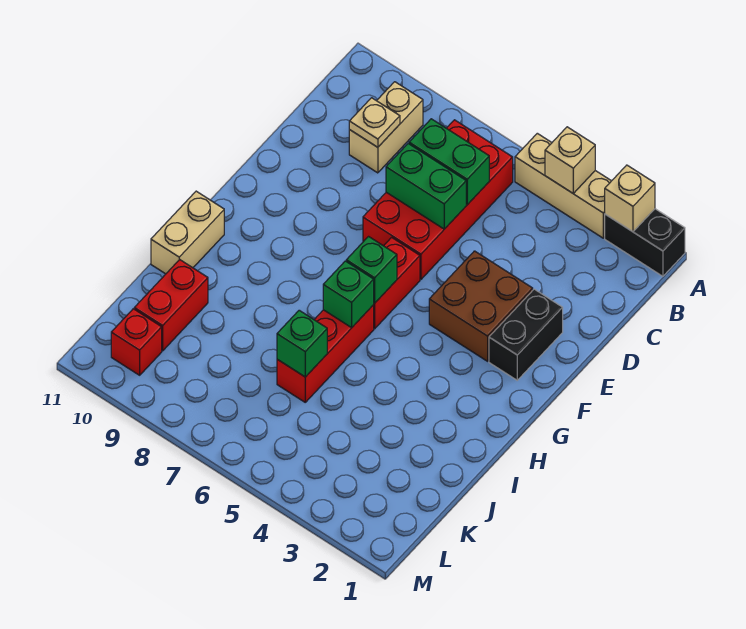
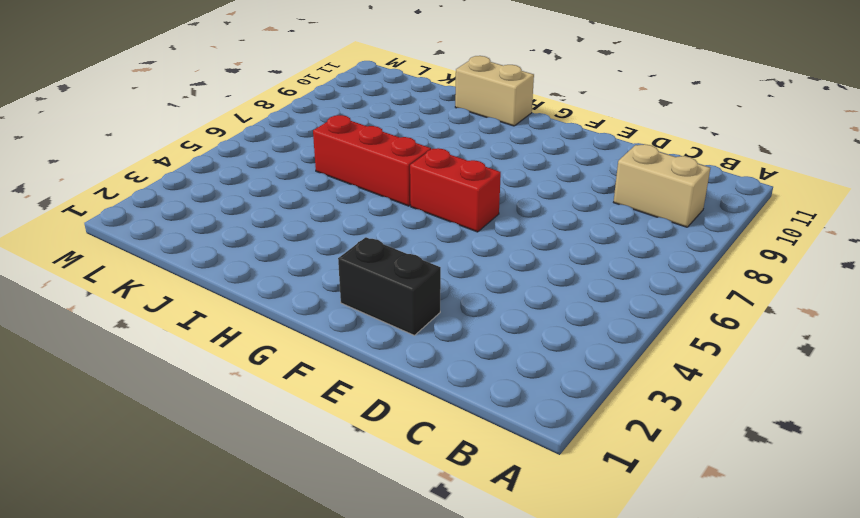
none -> black 1x2 brick [605,209,685,276]
none -> tan 1x3 brick [515,133,611,238]
none -> red 2x4 brick [363,120,513,279]

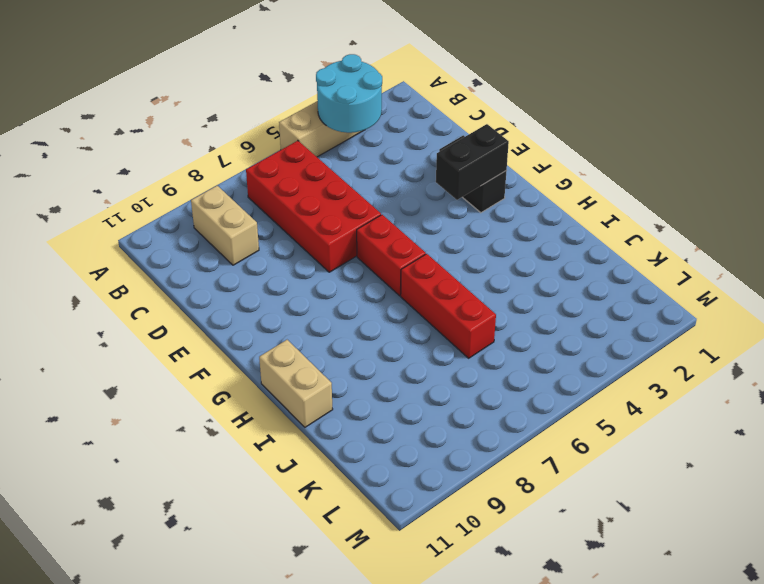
cyan 2x2 round brick [316,54,382,133] -> tan 1x1 brick [545,127,595,194]
black 1x2 brick [436,124,509,200] -> black 1x2 brick moved to [605,209,685,276]
none -> brown 2x2 brick [429,251,533,361]
none -> red 1x2 brick [134,259,208,351]
none -> red 1x1 brick [111,309,162,375]

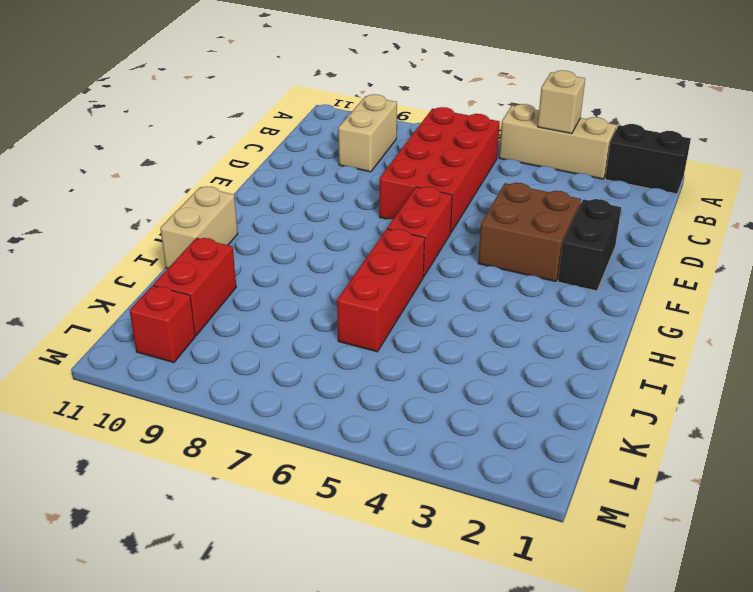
none -> tan 1x1 brick [605,165,655,232]
none -> green 1x2 brick [409,119,489,205]
none -> tan 1x1 plate [349,98,400,147]

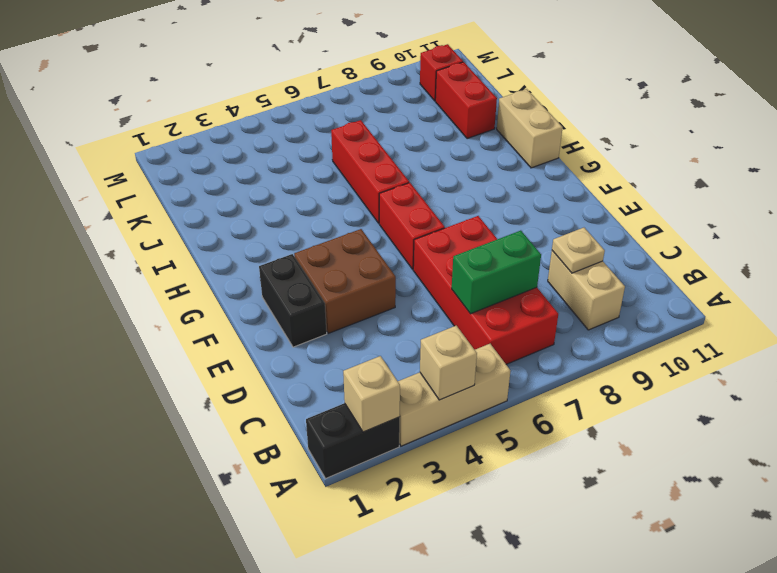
none -> green 1x2 brick [386,144,466,229]
none -> green 1x1 brick [346,237,397,303]
none -> green 1x1 brick [323,261,374,328]

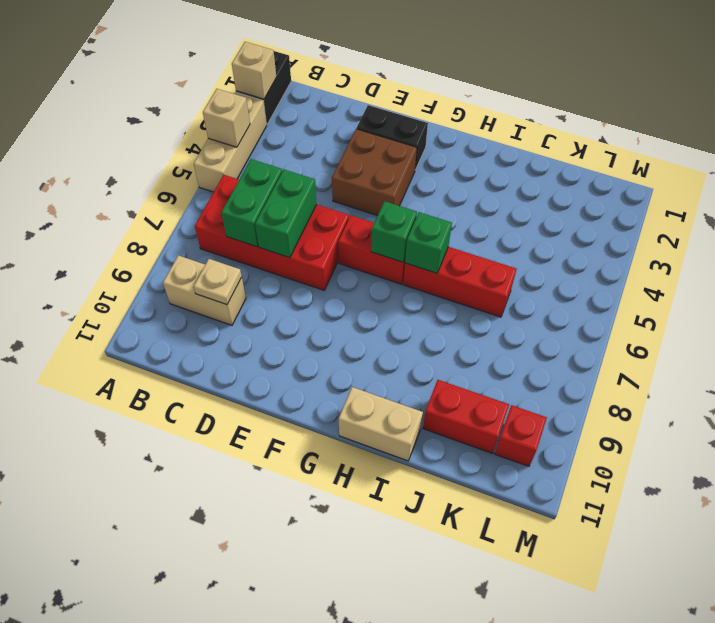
none -> green 1x1 brick [277,310,327,377]

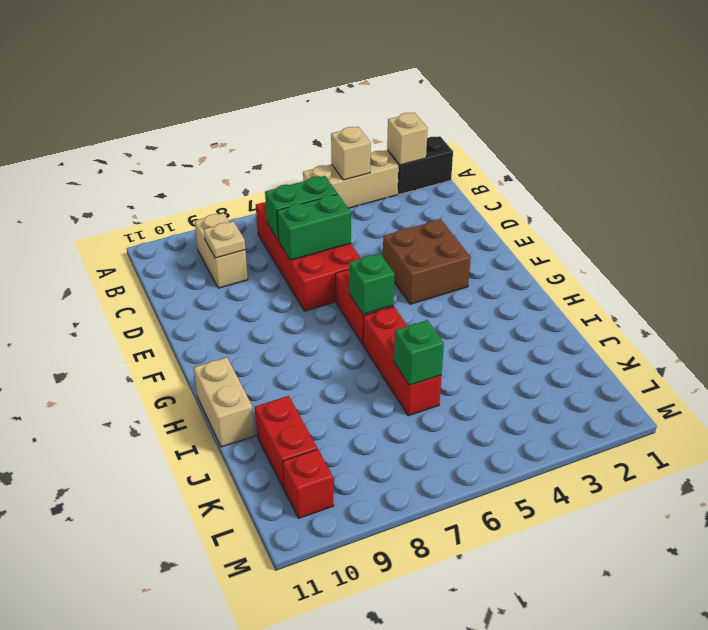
none -> black 1x2 brick [489,289,563,380]
none -> green 1x1 brick [323,261,374,328]

